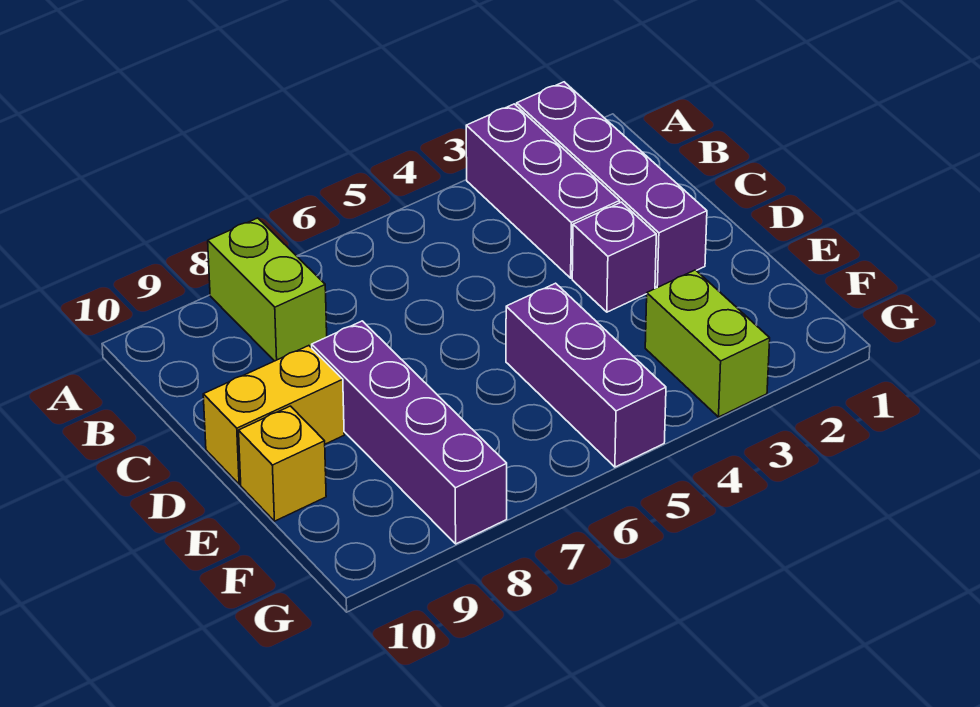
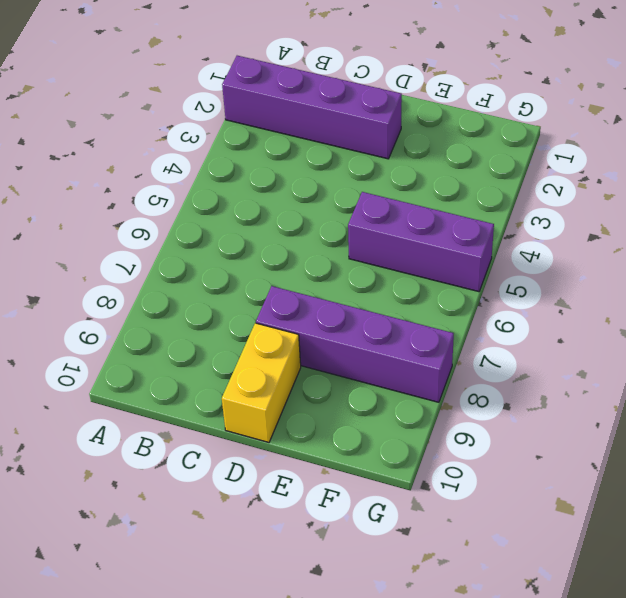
none -> purple 1x3 brick [466,104,620,278]
none -> lime 1x2 brick [208,218,327,361]

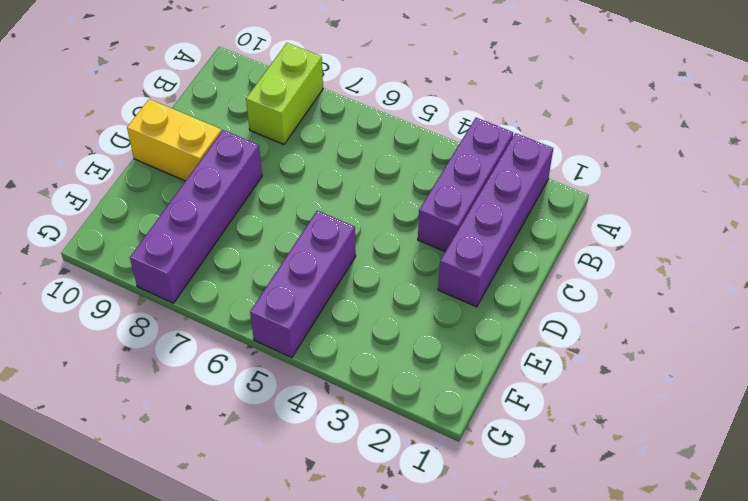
none -> purple 1x1 brick [572,202,656,312]
none -> yellow 1x1 brick [239,406,326,521]

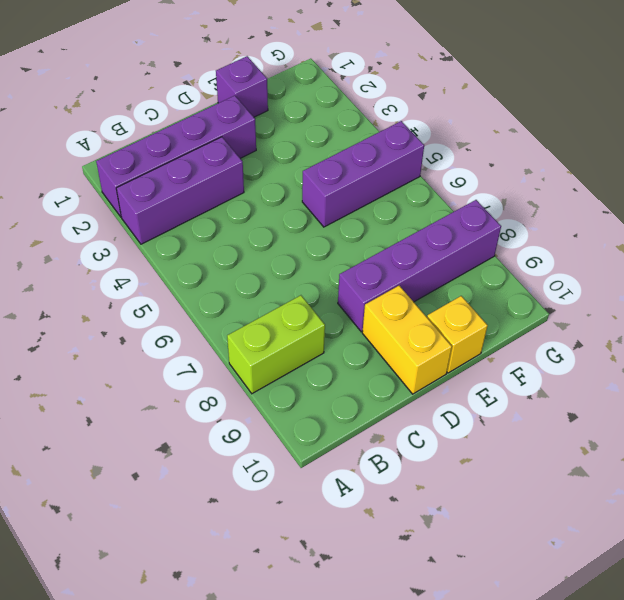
purple 1x1 brick [216,56,268,117] -> purple 1x1 brick moved to [572,202,656,312]
none -> lime 1x2 brick [645,270,770,417]

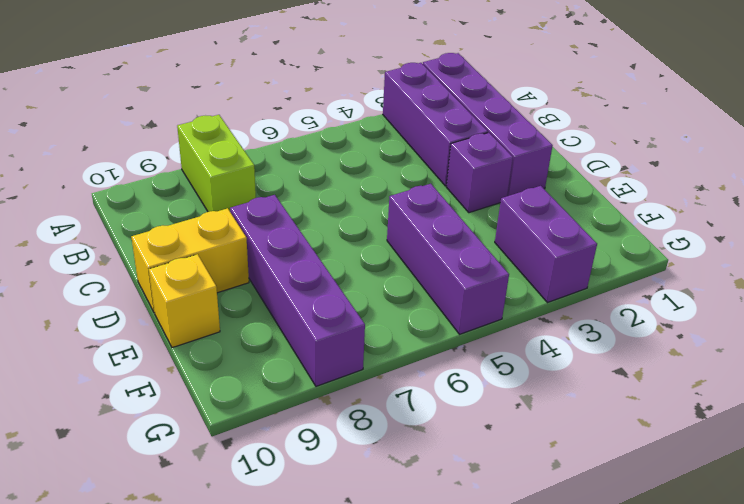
purple 1x2 brick [495,186,597,303] -> lime 1x2 brick [645,270,770,417]

